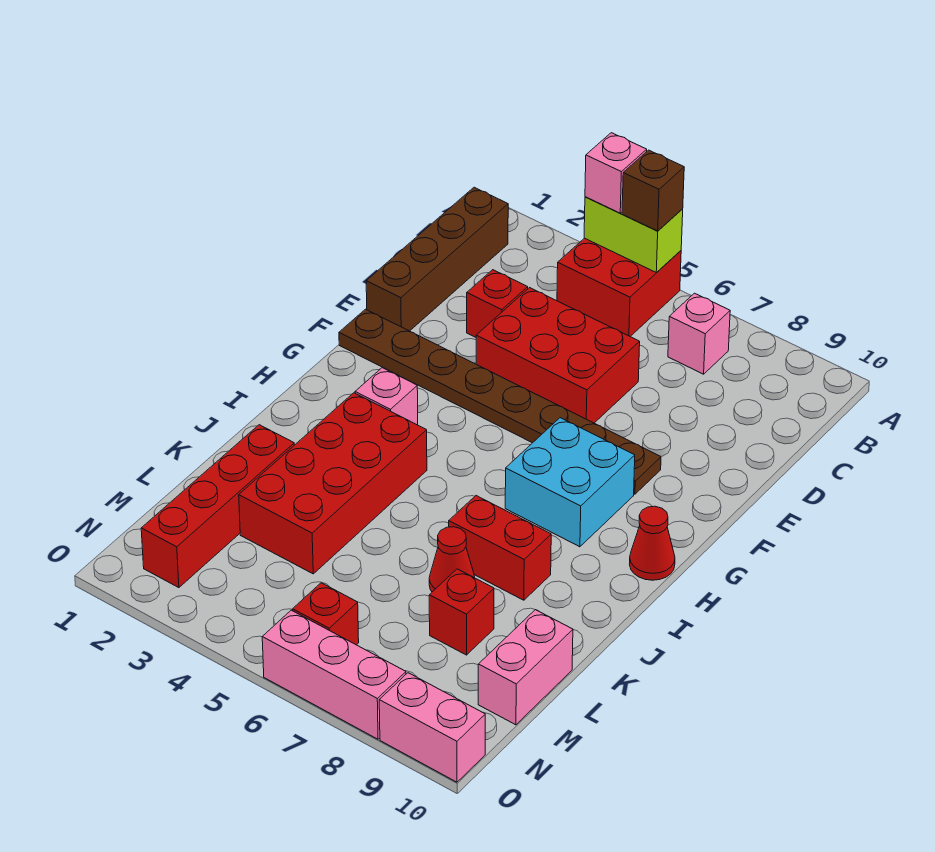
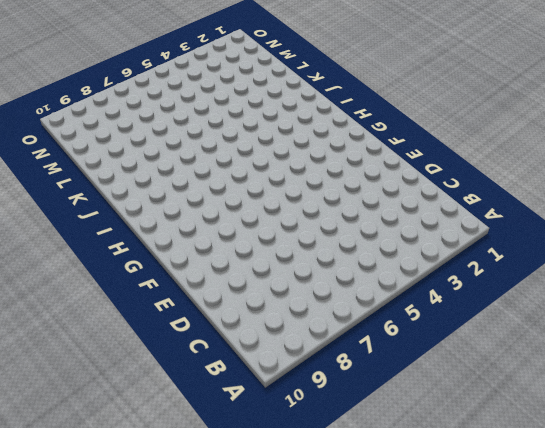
none -> red 2x2 brick [557,238,681,336]
none -> brown 1x4 brick [366,187,508,331]
none -> pink 1x1 brick [668,293,730,374]

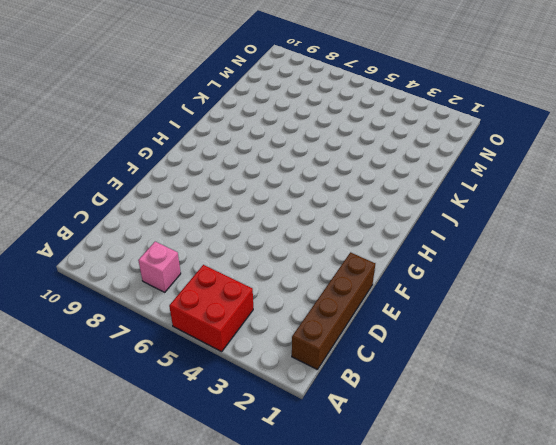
none -> red 1x1 brick [467,270,528,337]
none -> red 2x3 brick [476,288,640,423]
none -> brown 1x8 plate [339,309,661,494]

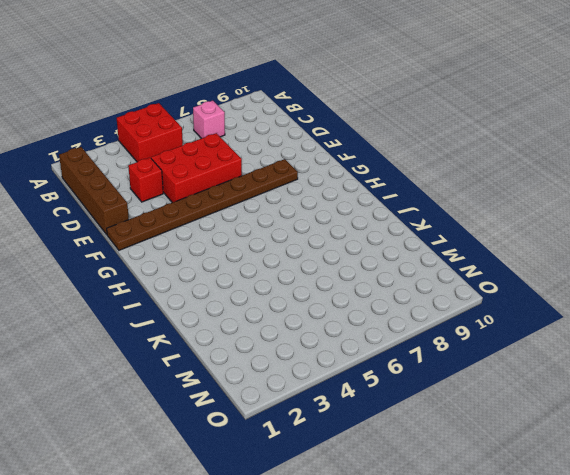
none -> cyan 2x2 brick [505,418,635,547]
none -> pink 1x1 brick [355,368,418,425]
none -> red 1x1 cone [630,506,675,580]

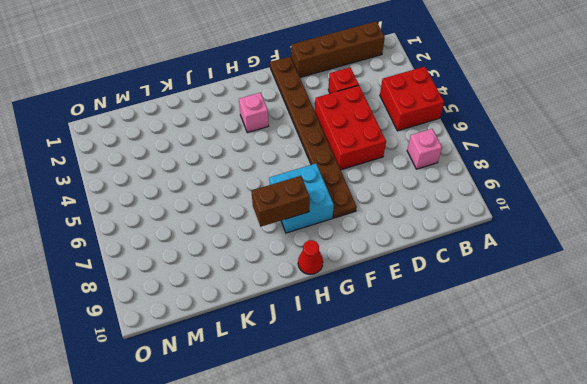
brown 1x2 brick [251,176,310,227] -> none
none -> red 2x4 brick [239,393,427,574]
none -> red 1x2 brick [449,496,551,600]
none -> red 1x4 brick [141,425,294,588]

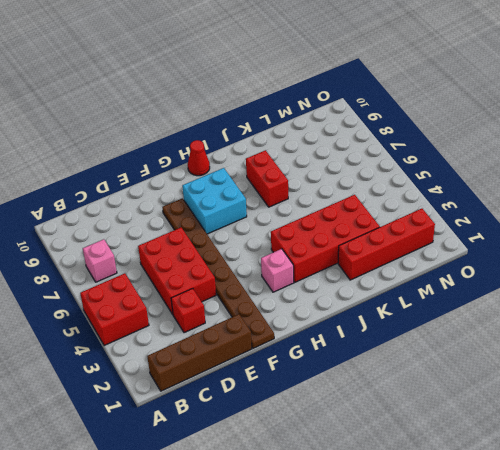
none -> red 1x1 cone [429,527,475,592]
none -> red 1x1 brick [429,569,494,655]
none -> pink 1x2 brick [478,610,573,725]

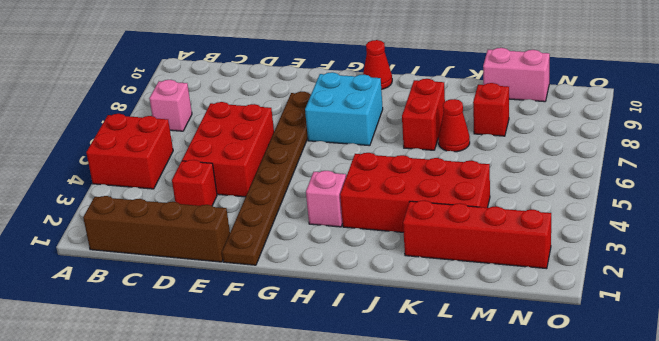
none -> red 1x1 brick [293,583,359,645]
none -> pink 1x3 brick [262,610,406,739]
none -> pink 1x2 brick [379,673,485,782]

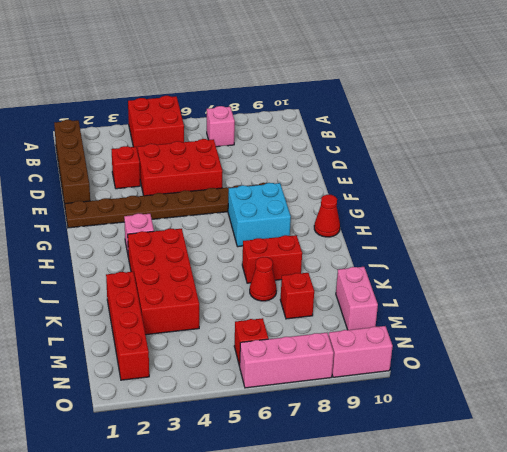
none -> lime 1x2 brick [584,197,683,273]
none -> pink 1x1 brick [585,133,647,213]
none -> brown 1x1 brick [622,150,684,231]

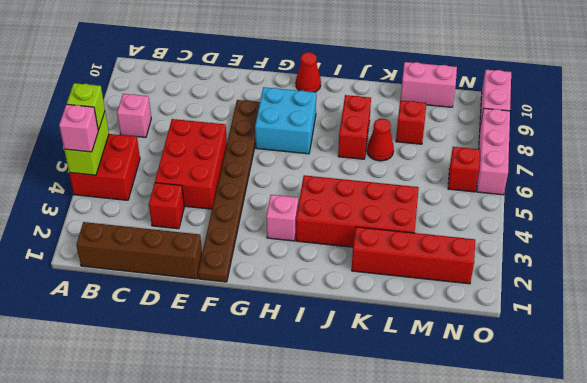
lime 1x1 brick [67,83,105,130] -> brown 1x1 brick [622,150,684,231]

